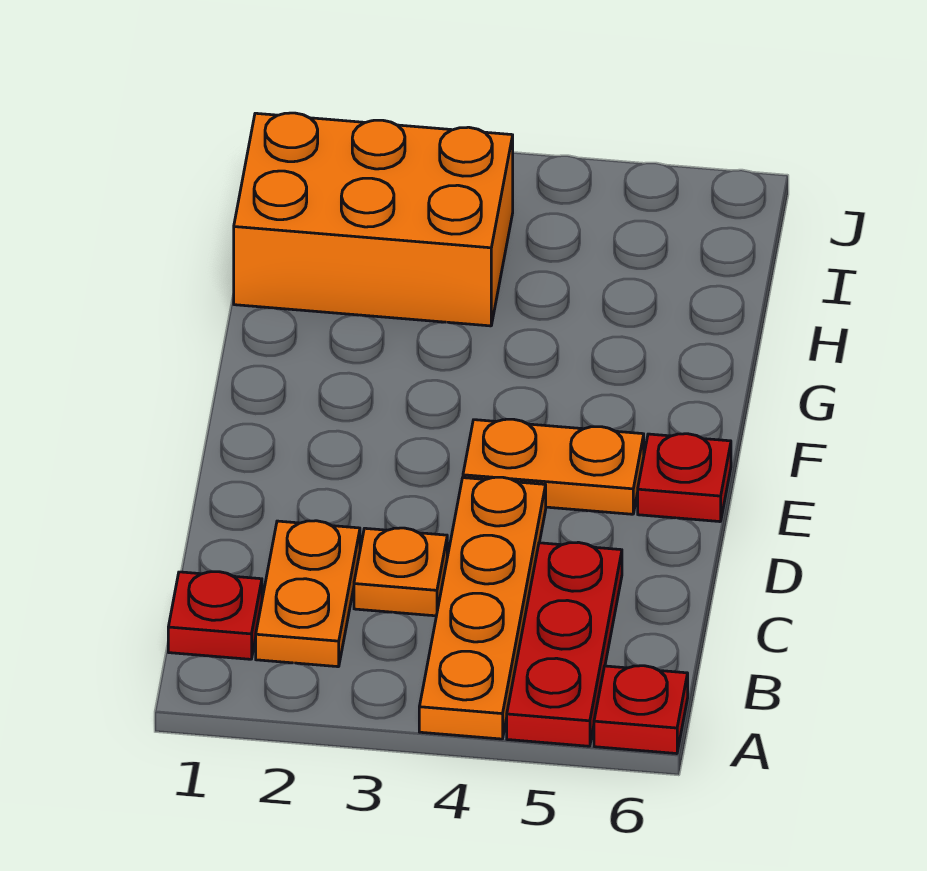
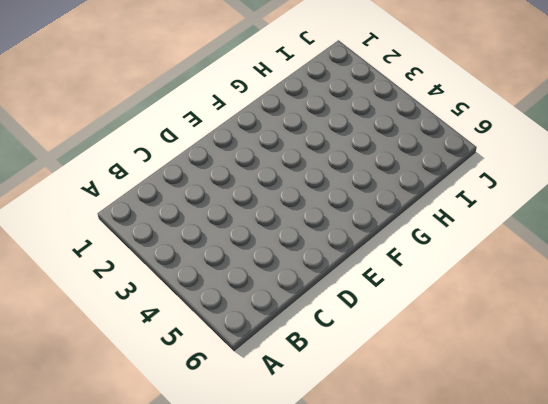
none -> orange 1x4 plate [419,477,546,739]
none -> red 1x3 plate [507,542,622,746]

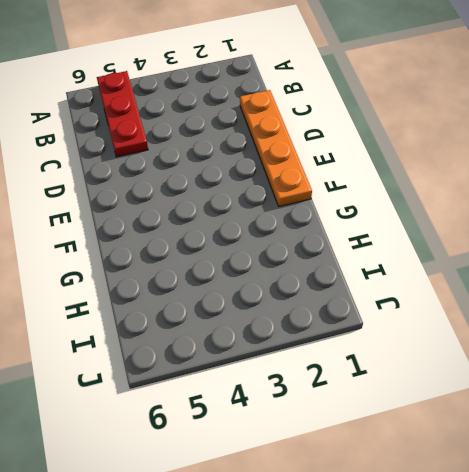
orange 1x4 plate [240,90,312,206] -> orange 1x4 plate moved to [419,477,546,739]
none -> red 1x1 plate [594,666,688,754]
none -> red 1x1 plate [168,572,262,659]

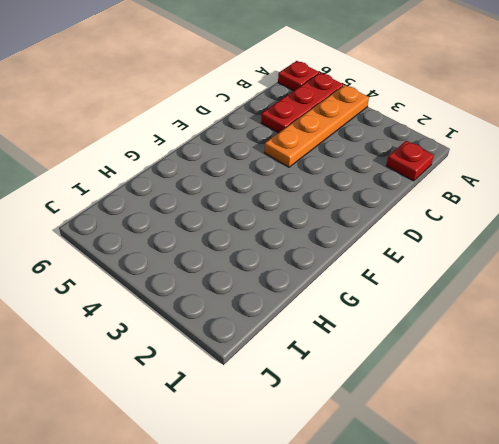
none -> orange 1x2 plate [256,521,360,667]
none -> orange 1x1 plate [354,528,447,616]

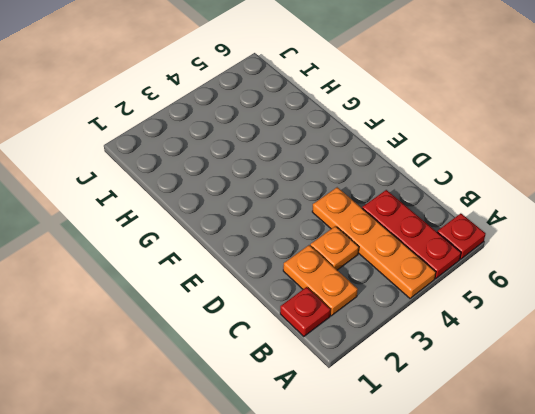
none -> orange 1x2 plate [463,419,644,514]
none -> red 1x1 plate [638,434,731,522]

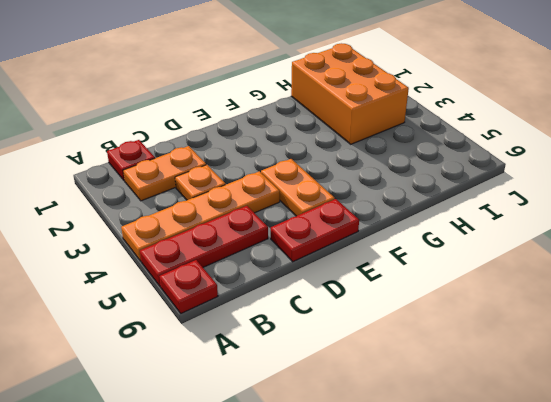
red 1x2 plate [271,199,359,262] -> red 1x1 plate [638,434,731,522]

